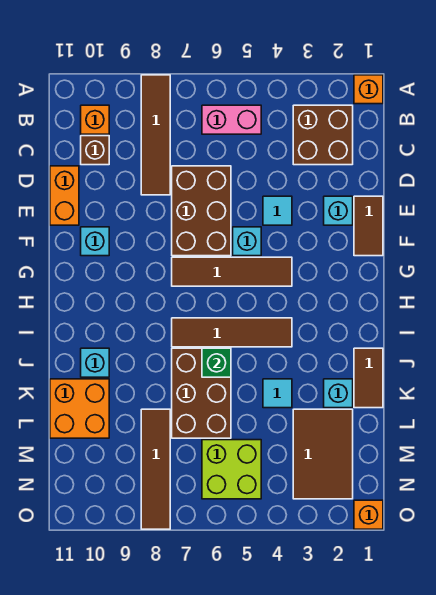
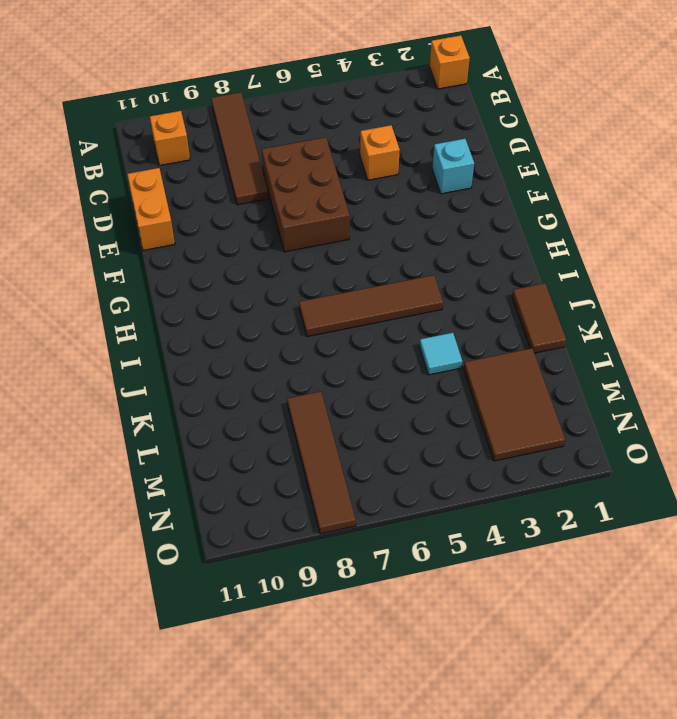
orange 1x1 brick [360,125,400,180] -> orange 1x1 brick moved to [354,500,383,529]
none -> brown 2x2 brick [293,105,353,165]
none -> pink 1x2 brick [202,105,261,134]
none -> brown 1x1 brick [81,136,109,165]

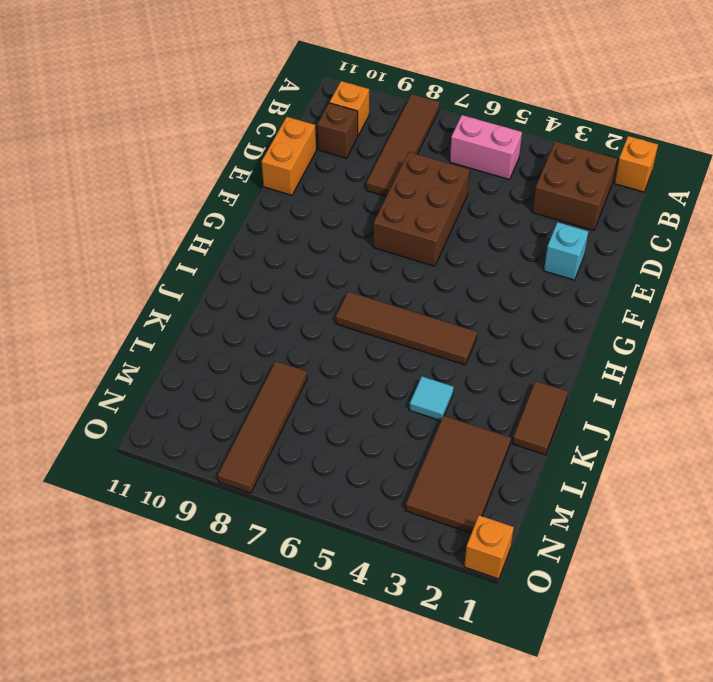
none -> brown 1x2 tile [354,196,383,256]
none -> cyan 1x1 tile [263,196,292,225]
none -> cyan 1x1 brick [233,227,261,256]

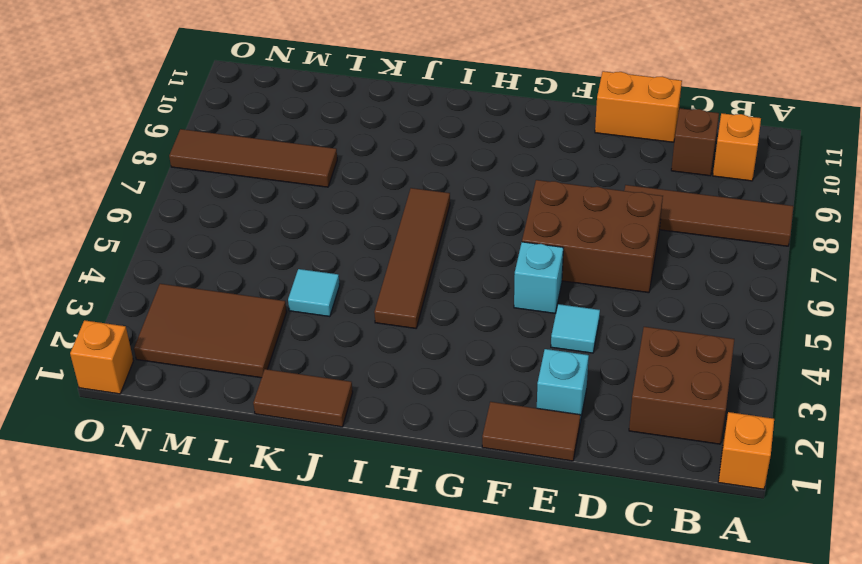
none -> pink 1x2 brick [202,105,261,134]
none -> cyan 1x1 brick [81,227,109,256]
none -> brown 1x4 tile [172,257,292,286]

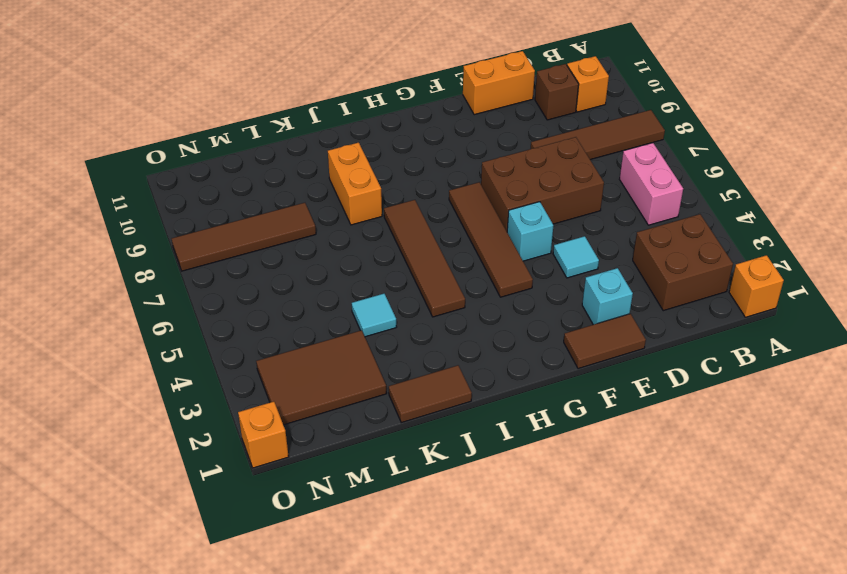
orange 1x2 brick [328,142,382,225] -> none
none -> cyan 1x1 brick [81,227,109,256]
none -> brown 2x3 brick [172,348,231,438]
none -> cyan 1x1 brick [81,348,109,377]

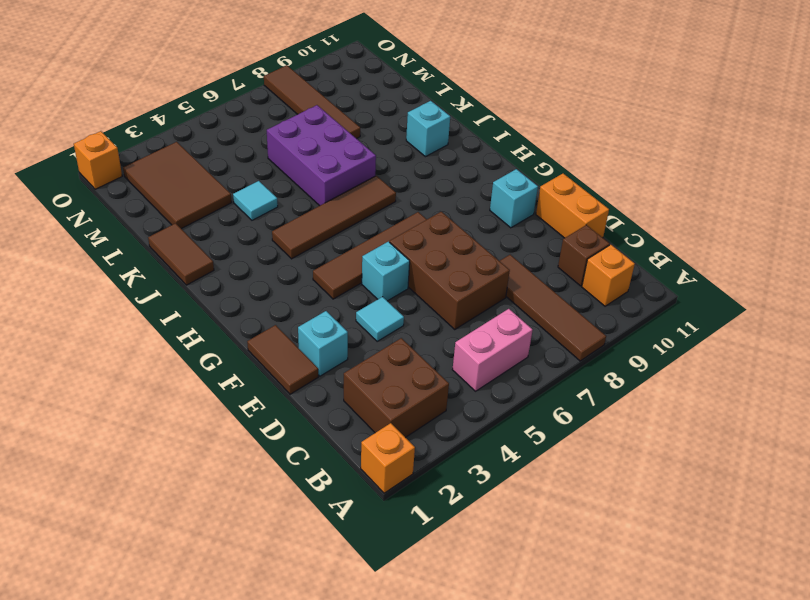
purple 2x3 brick [267,105,376,206] -> brown 2x3 brick [172,348,231,438]
none -> cyan 1x1 brick [324,379,353,408]
none -> orange 2x2 brick [50,379,109,438]
none -> lime 2x2 brick [202,440,261,499]

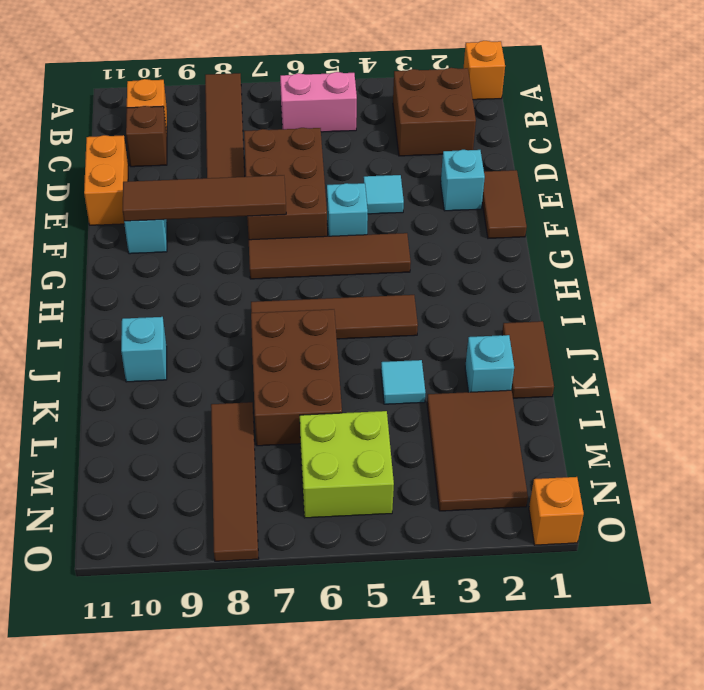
brown 1x4 tile [123,175,286,221] -> none
none -> orange 2x2 brick [50,379,109,438]
none -> green 1x1 brick [202,348,231,377]

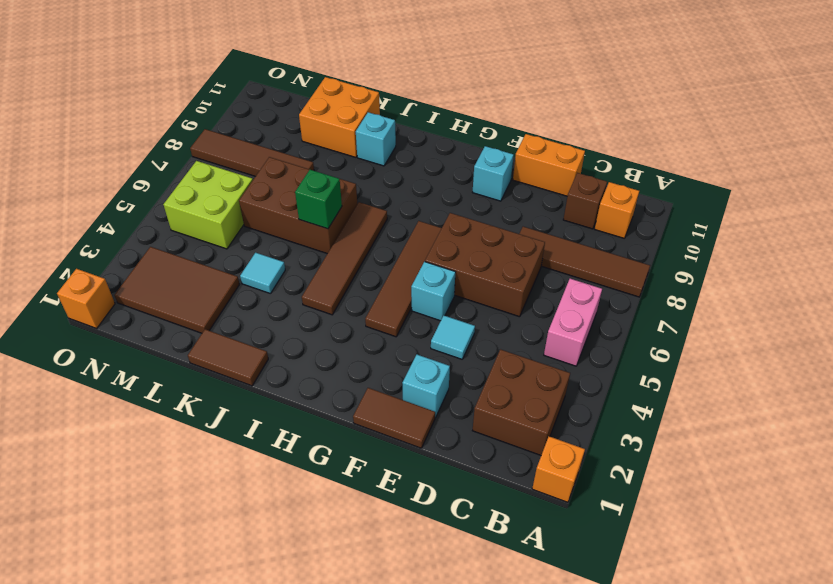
none -> cyan 1x1 brick [324,379,353,408]

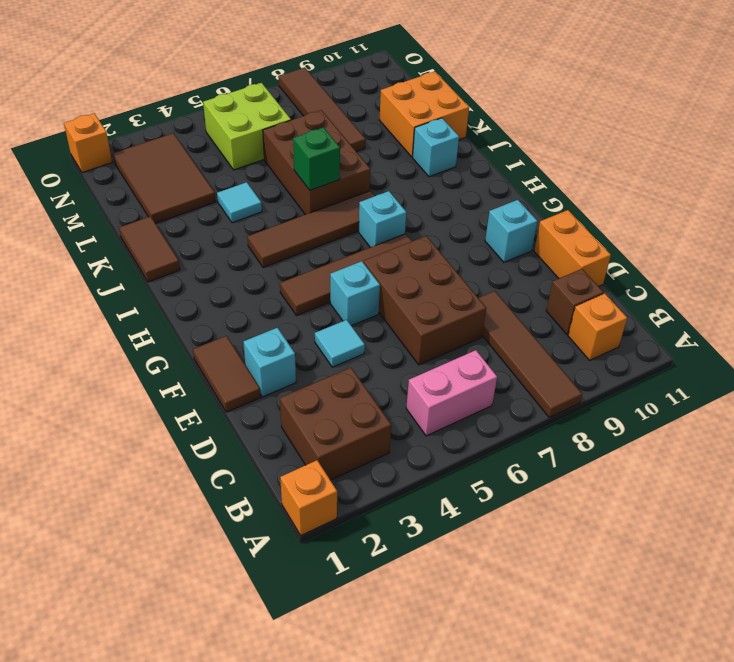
cyan 1x1 brick [359,191,406,247] -> cyan 1x1 brick moved to [324,379,353,408]

